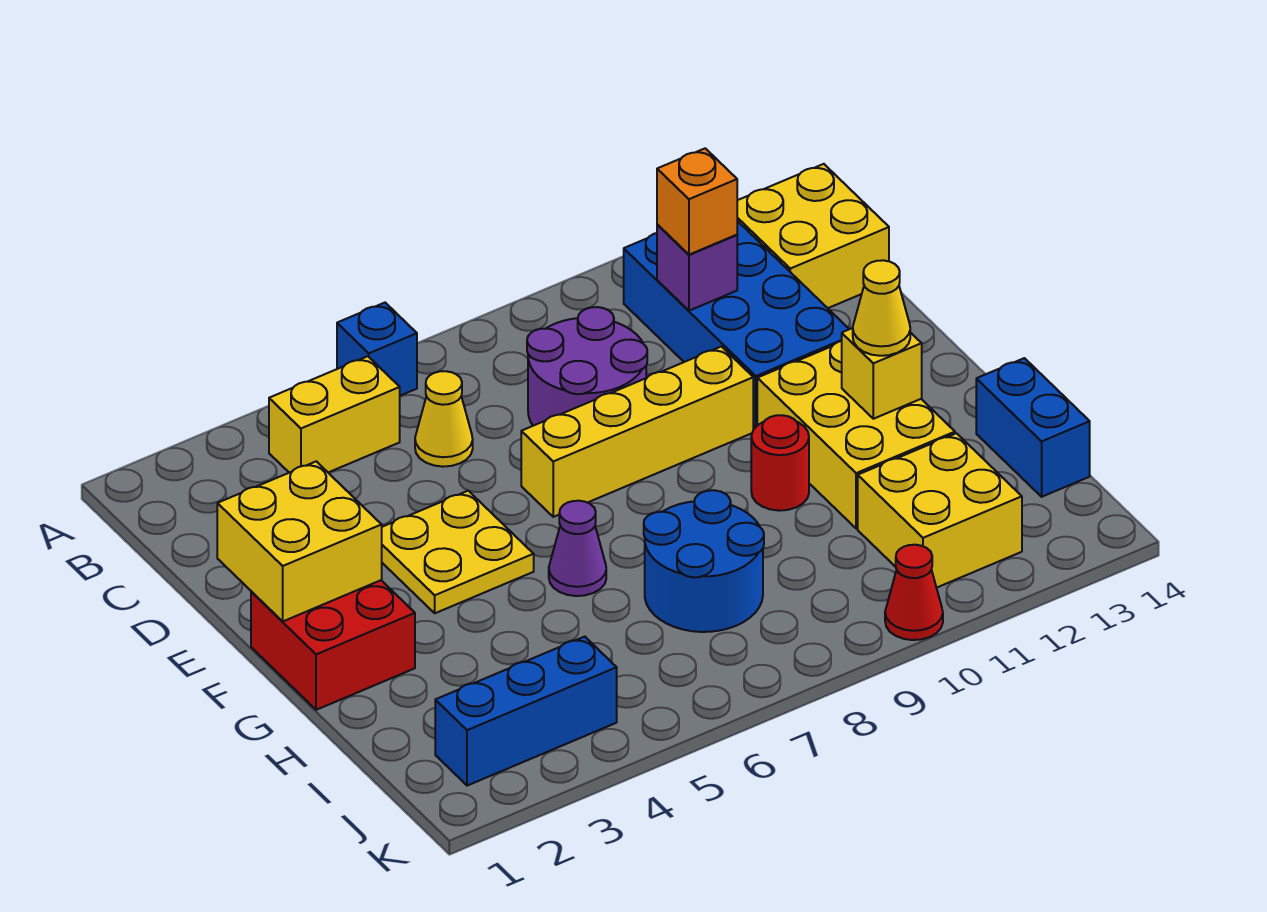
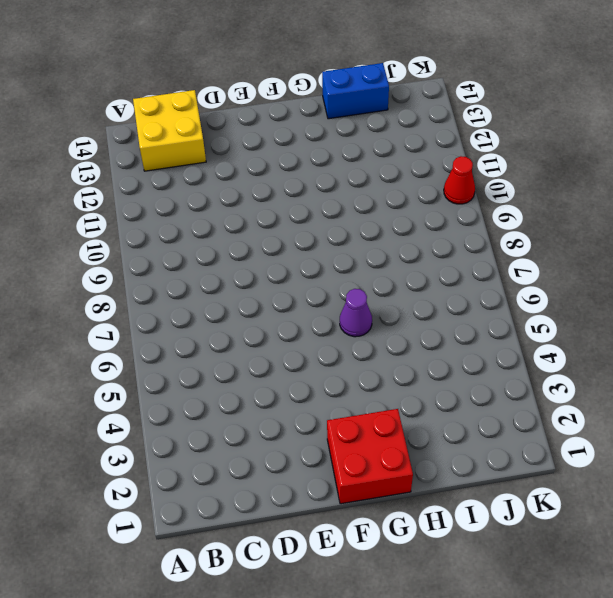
none -> blue 1x1 brick [337,303,417,396]
none -> yellow 1x2 brick [269,356,400,473]
none -> blue 2x4 brick [623,221,849,429]

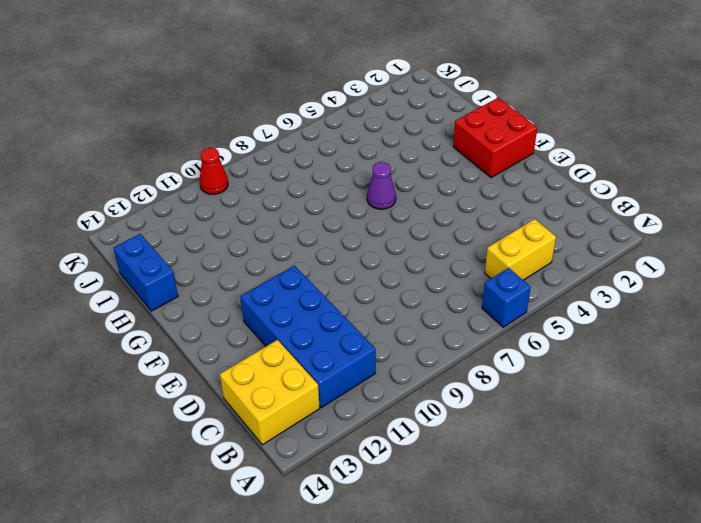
none -> yellow 1x1 cone [415,371,473,467]
none -> purple 2x2 round brick [527,307,647,426]
none -> yellow 2x2 plate [382,491,534,613]

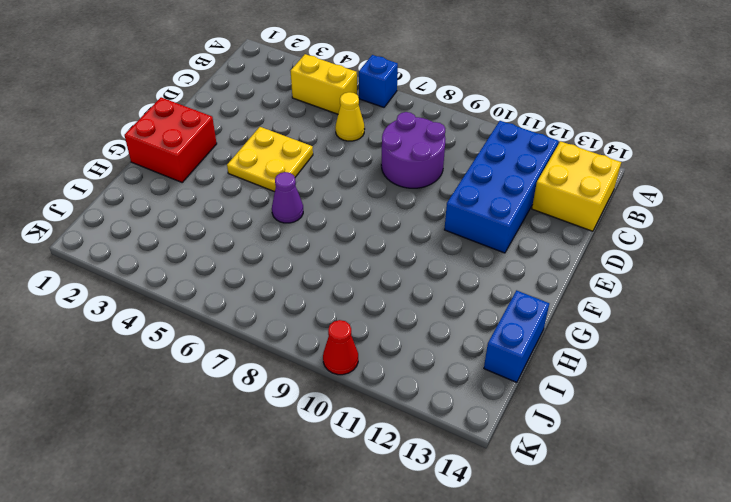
none -> yellow 1x4 brick [521,347,754,517]
none -> yellow 2x3 brick [757,341,955,529]
none -> red 1x1 round brick [751,415,809,511]

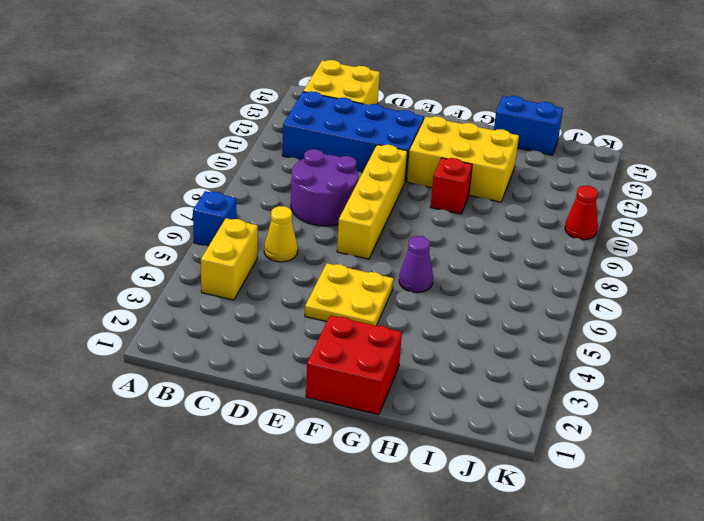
red 1x1 brick [431,158,472,214] -> red 1x1 round brick [751,415,809,511]
none -> blue 2x2 round brick [644,490,764,632]
none -> yellow 2x2 brick [858,433,1022,588]
none -> blue 1x3 brick [435,637,617,786]

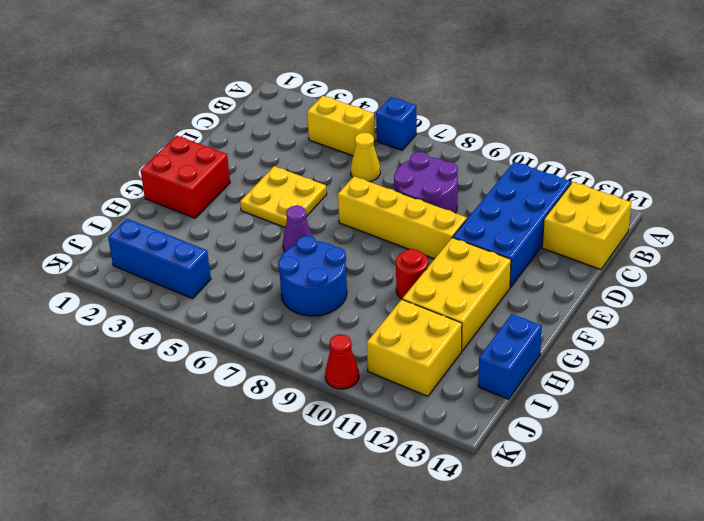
none -> purple 1x1 brick [657,224,737,311]
none -> yellow 2x2 brick [217,461,382,621]
none -> yellow 1x1 brick [842,328,922,419]

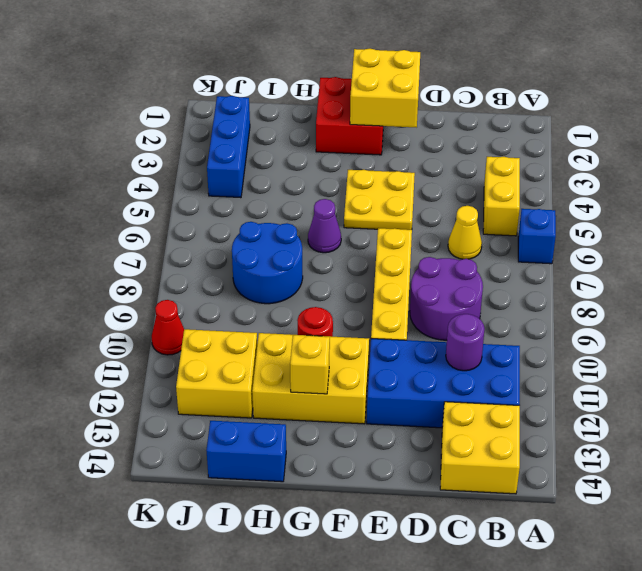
purple 1x1 round brick [446,314,485,371] -> purple 1x1 brick [657,224,737,311]
none -> orange 1x1 brick [657,148,737,255]
none -> yellow 1x1 cone [853,260,910,356]

